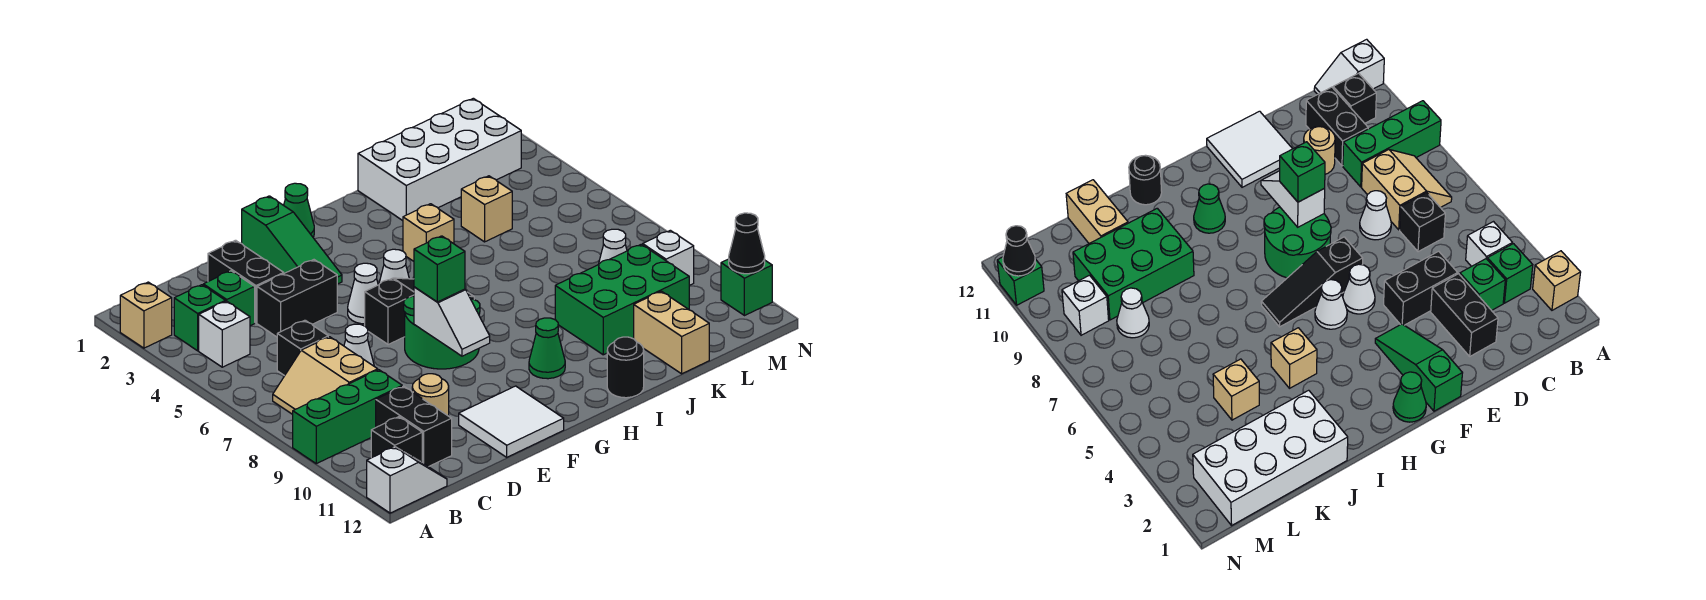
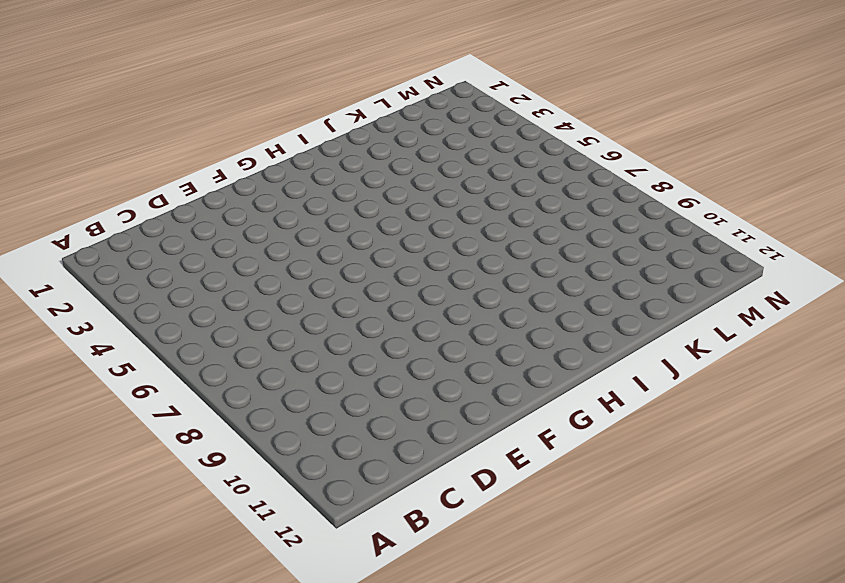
none -> tan 1x1 brick [120,282,172,348]
none -> green 1x3 brick [293,370,402,464]
none -> white 1x2 slope [367,447,447,513]
none -> green 1x1 brick [174,285,225,351]

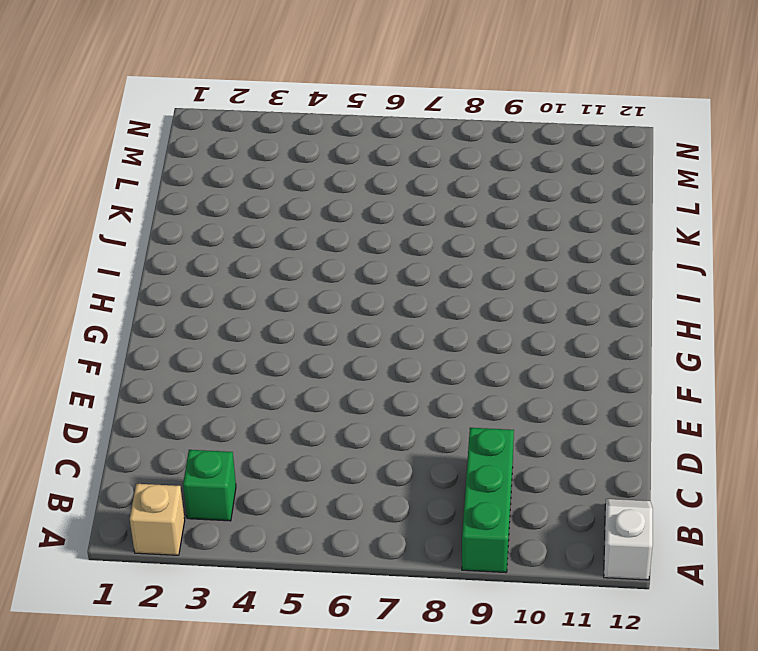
none -> white 1x1 brick [199,301,250,367]
none -> tan 2x2 slope [273,337,378,414]
none -> black 1x1 brick [371,417,422,462]
none -> green 1x1 brick [203,271,255,326]

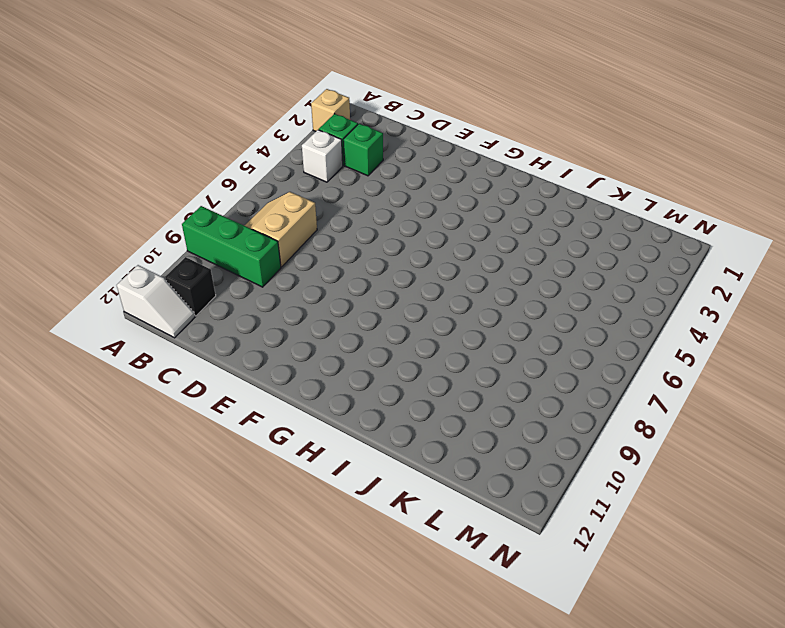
none -> black 1x1 brick [277,320,328,376]
none -> black 1x2 brick [376,386,452,467]
none -> black 1x2 brick [208,240,284,323]
none -> black 1x2 brick [257,260,337,337]

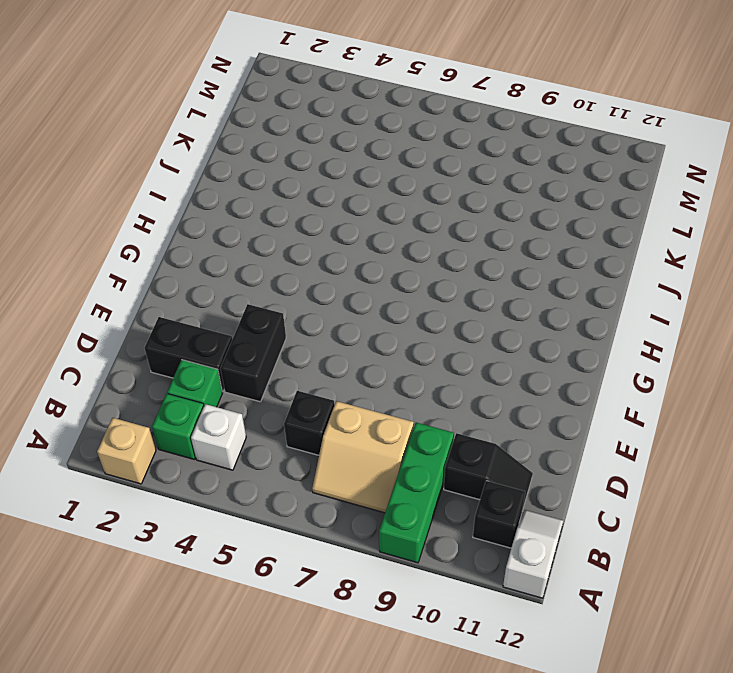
black 1x2 slope [444,433,533,508] -> black 1x2 brick [376,386,452,467]
none -> white 1x1 cone [344,324,374,366]
none -> tan 1x1 round brick [412,374,449,416]
none -> white 2x2 tile [459,386,564,457]
none -> green 1x3 slope [242,196,342,284]

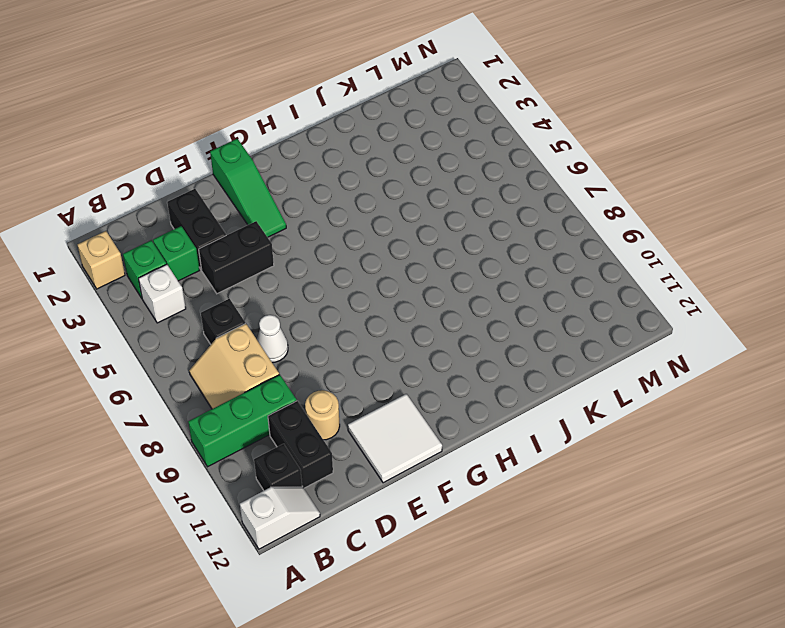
none -> white 1x1 cone [348,263,378,324]
none -> black 1x3 slope [365,278,474,345]
none -> green 2x2 round brick [404,296,480,369]
none -> green 1x1 cone [284,183,314,237]

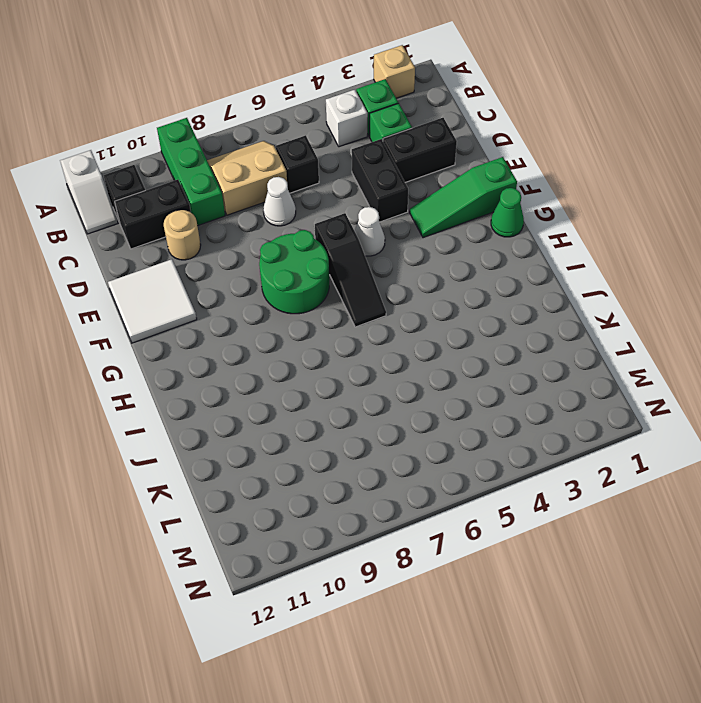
none -> white 1x1 cone [379,249,409,284]
none -> green 1x1 cone [529,318,565,379]
none -> tan 1x1 brick [403,204,454,261]
none -> black 1x1 round brick [607,337,644,398]

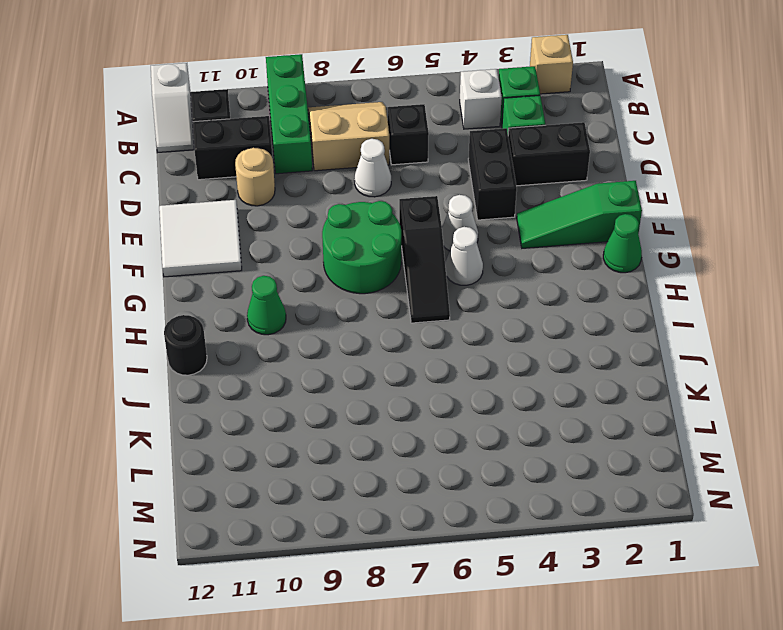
none -> tan 1x1 brick [403,204,454,261]
none -> white 2x4 brick [358,98,521,221]
none -> green 2x3 brick [555,244,689,355]
none -> tan 1x1 brick [461,176,512,242]

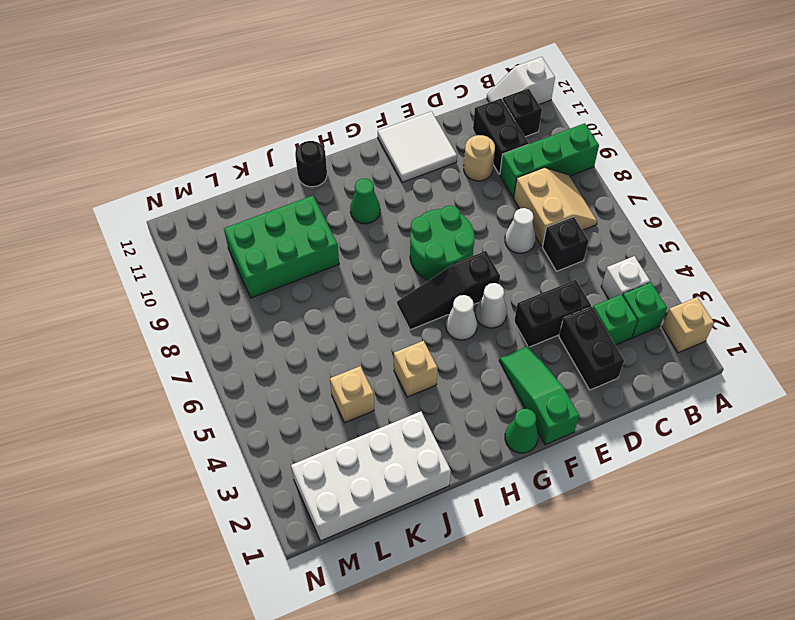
none -> tan 1x2 brick [634,291,709,374]
none -> white 1x1 cone [598,229,627,265]
none -> white 1x1 brick [643,230,694,285]
none -> green 1x1 brick [721,259,772,316]

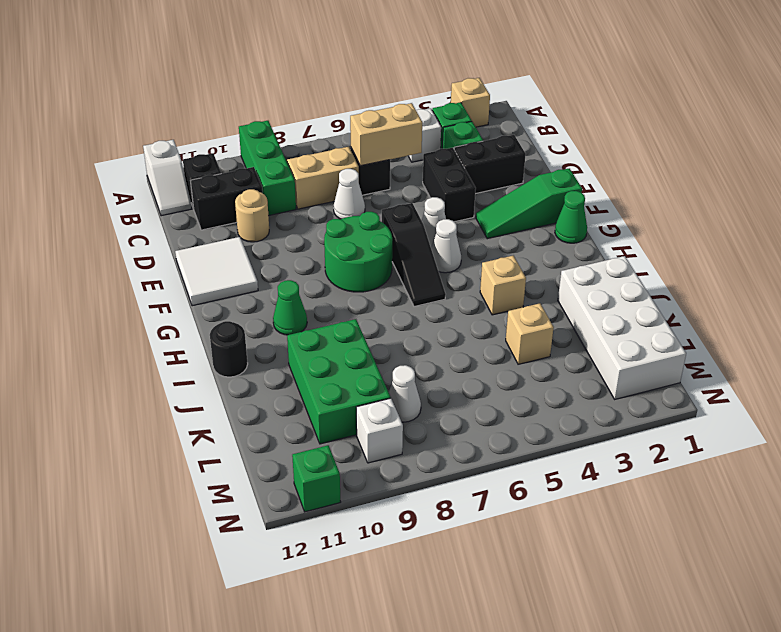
tan 1x2 brick [350,103,422,166] -> tan 1x2 brick moved to [634,291,709,374]
none -> white 1x2 slope [414,287,490,356]
none -> black 1x1 cone [729,213,765,274]
none -> green 1x1 brick [414,236,465,302]

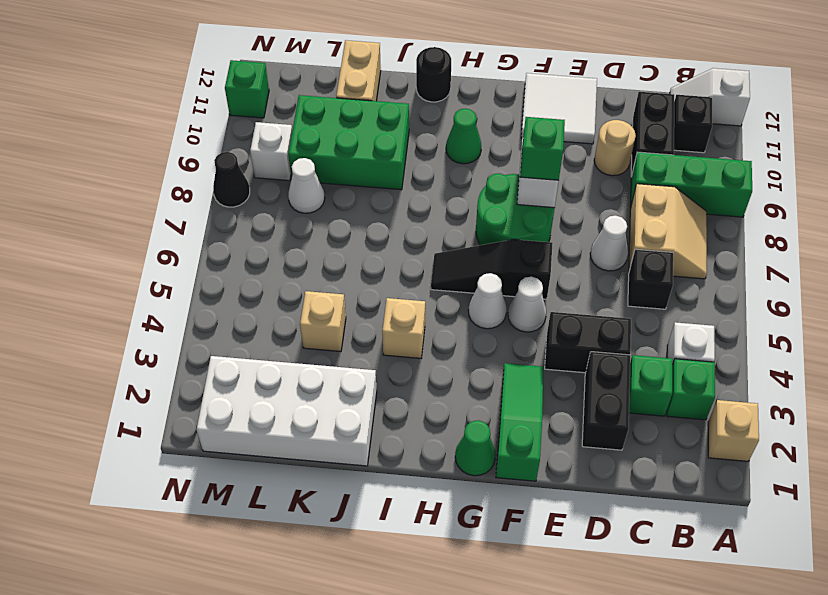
black 1x1 cone [213,152,250,207] -> black 1x1 cone moved to [729,213,765,274]

